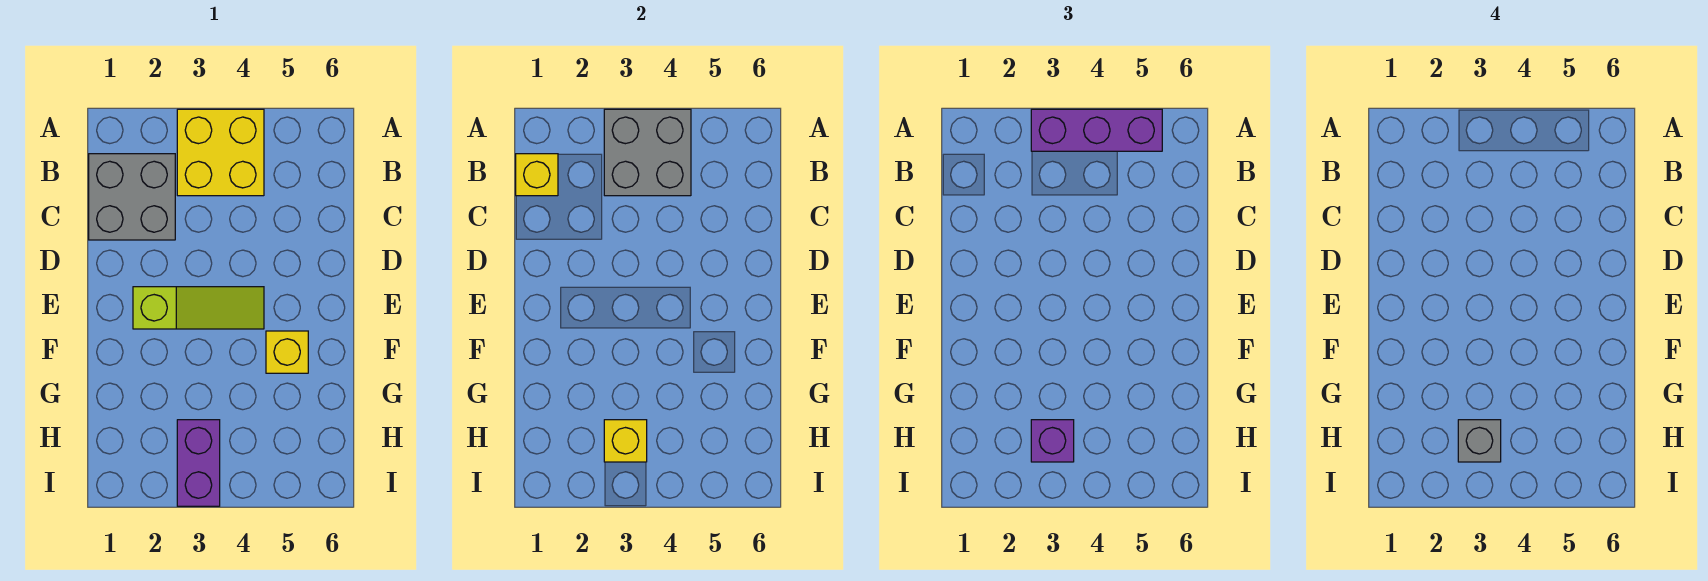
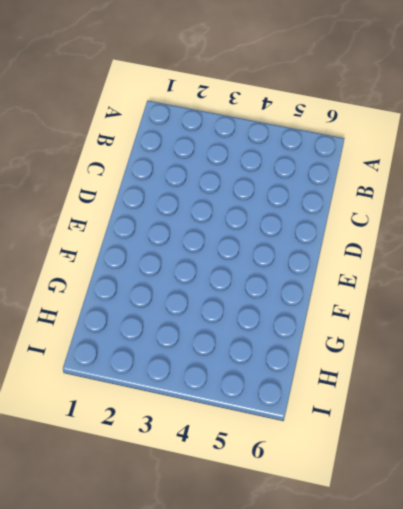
none -> yellow 2x2 brick [177,109,264,196]
none -> grey 2x2 brick [89,154,175,240]

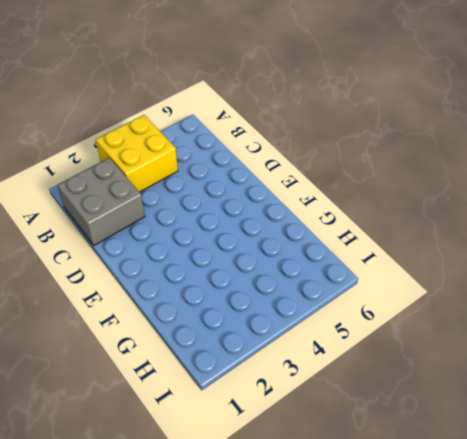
none -> lime 1x3 slope [133,287,264,329]
none -> yellow 1x1 brick [266,331,308,373]

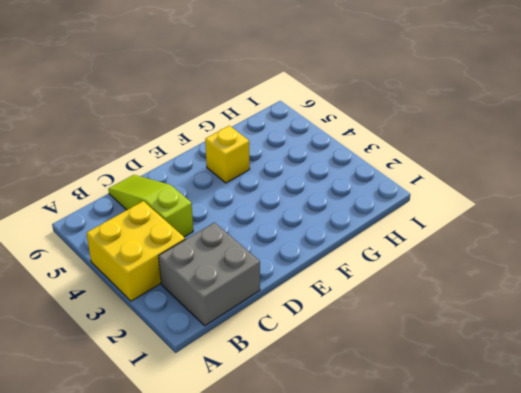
lime 1x3 slope [108,175,193,237] -> lime 1x3 slope moved to [133,287,264,329]
none -> purple 1x2 brick [177,420,220,506]
none -> grey 2x2 brick [604,109,691,196]

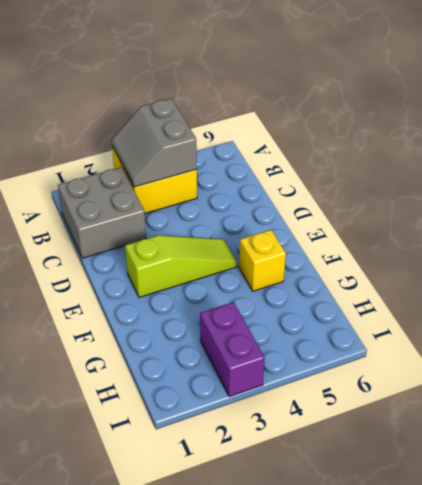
grey 2x2 slope [112,98,197,187] -> grey 2x2 brick [604,109,691,196]
none -> yellow 1x1 brick [516,154,558,196]
none -> yellow 1x1 brick [604,420,647,462]

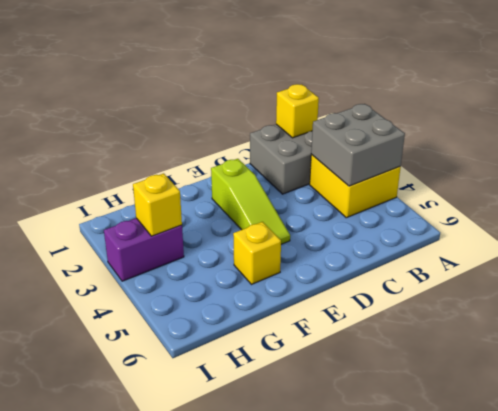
none -> purple 1x3 brick [1031,109,1162,151]
none -> purple 1x1 brick [1031,420,1074,462]

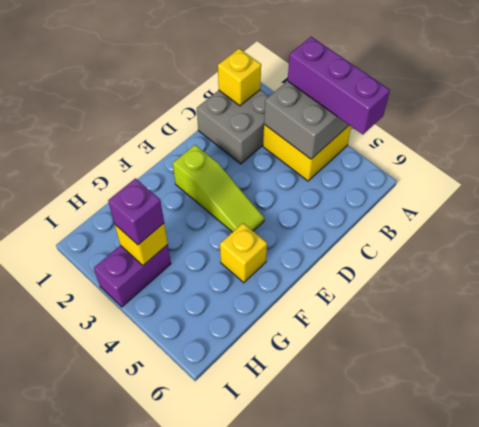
none -> grey 1x1 brick [1458,420,1501,462]

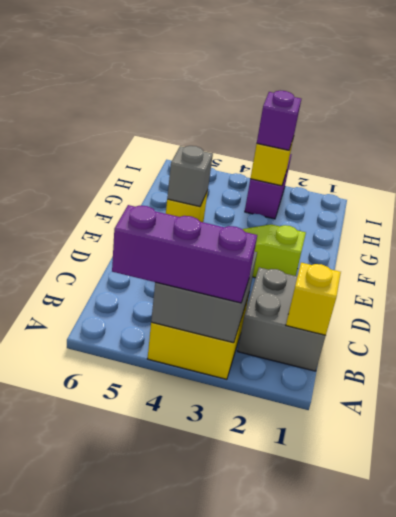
grey 1x1 brick [167,146,213,207] -> grey 1x1 brick moved to [1458,420,1501,462]

